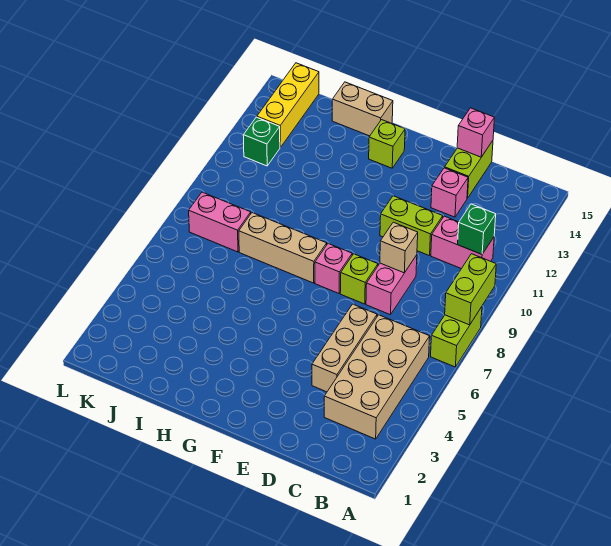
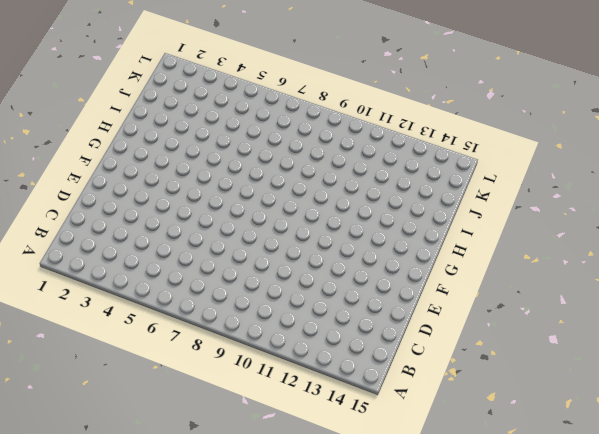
none -> lime 1x2 brick [431,307,482,367]
none -> tan 2x4 brick [324,315,430,439]
none -> pink 1x2 brick [431,216,494,269]

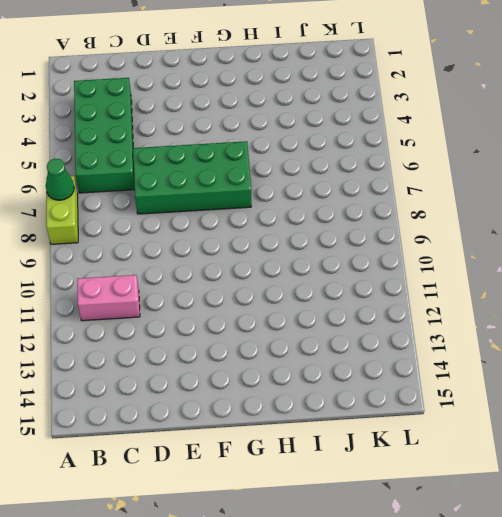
green 1x1 cone [46,159,74,200] -> none
green 2x4 brick [74,78,135,193] -> tan 2x4 brick [324,315,430,439]
green 2x4 brick [133,141,251,214] -> tan 1x3 brick [312,304,377,392]
none -> pink 1x2 brick [366,255,417,315]
none -> lime 1x2 brick [380,196,443,256]
none -> pink 1x1 brick [431,168,468,217]

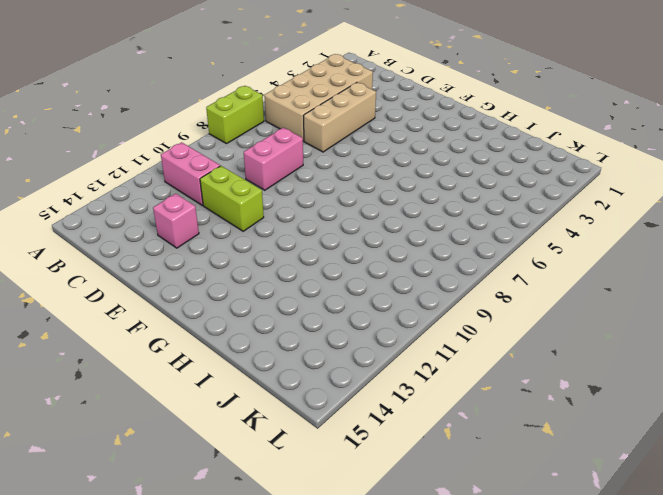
none -> lime 1x2 brick [445,141,493,198]
none -> lime 1x1 brick [340,254,378,304]
none -> pink 1x1 brick [315,244,352,293]

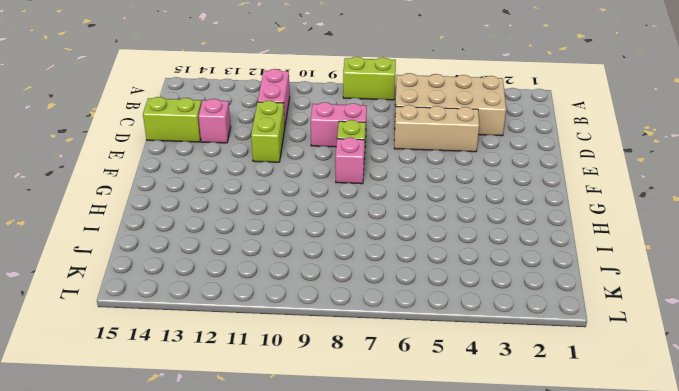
none -> tan 1x3 brick [239,213,327,283]
none -> lime 1x1 brick [369,120,405,168]
none -> tan 1x2 brick [332,82,393,136]

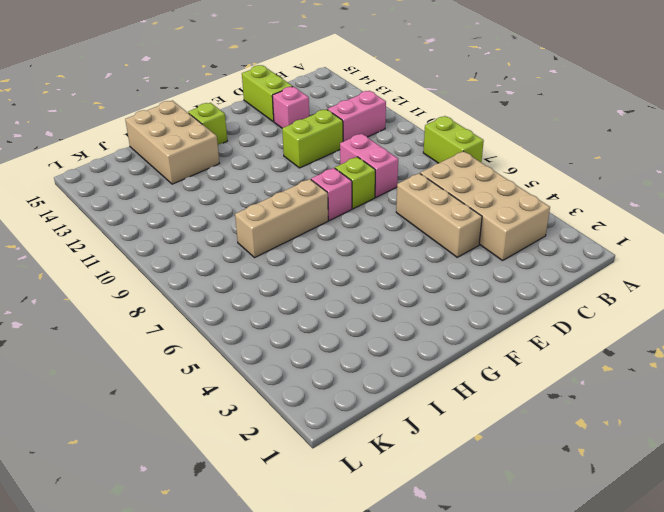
tan 2x3 brick [125,101,220,184] -> tan 1x2 brick [332,82,393,136]
none -> pink 1x2 brick [189,192,251,252]
none -> green 1x1 brick [243,117,280,166]
none -> yellow 1x3 brick [257,63,319,148]

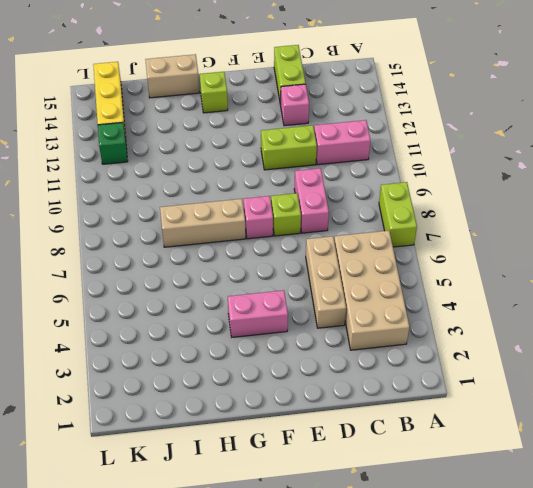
pink 1x2 brick [228,290,288,337] -> pink 1x2 brick moved to [189,192,251,252]
none -> lime 1x2 brick [445,254,496,325]
none -> green 1x1 brick [458,204,496,254]
none -> tan 1x1 brick [380,222,418,273]

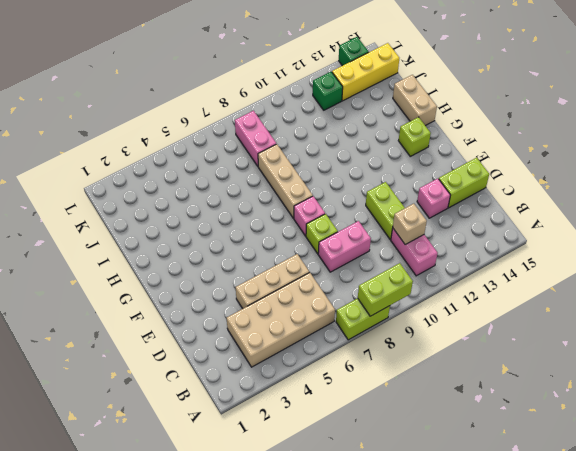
tan 1x1 brick [393,204,427,244] -> tan 1x1 brick moved to [380,222,418,273]
green 1x1 brick [339,37,369,66] -> green 1x1 brick moved to [458,204,496,254]
none -> pink 1x1 brick [457,108,494,157]

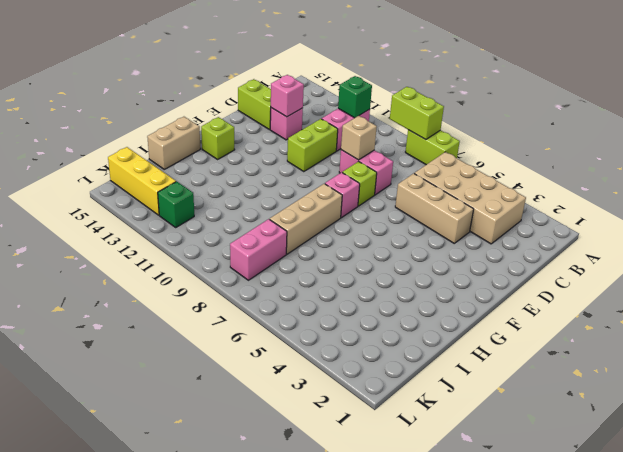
pink 1x1 brick [271,75,304,117] -> pink 1x1 brick moved to [457,108,494,157]

